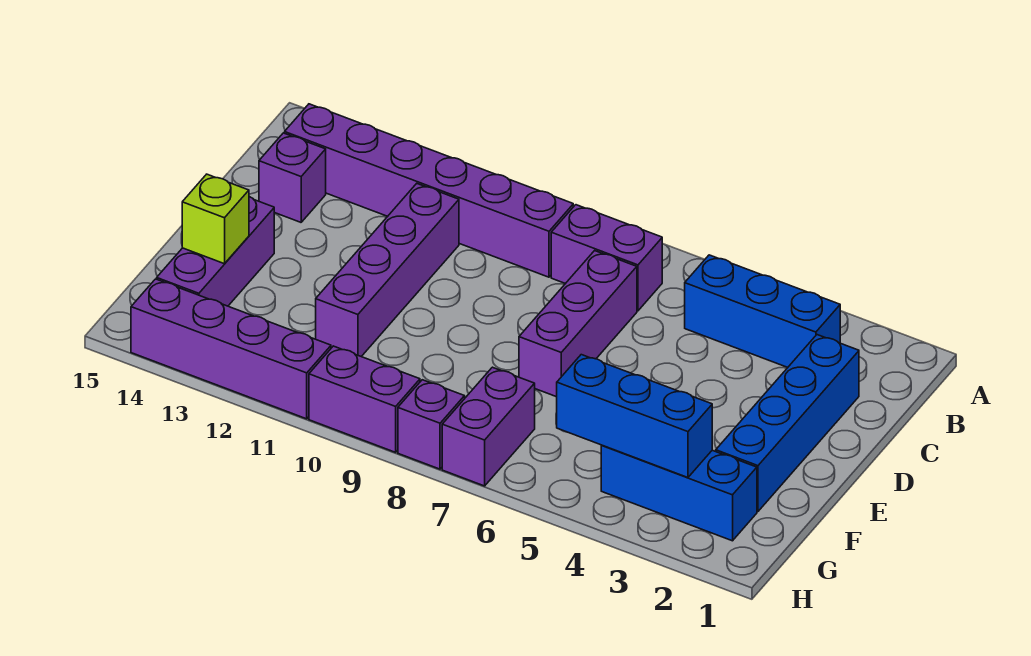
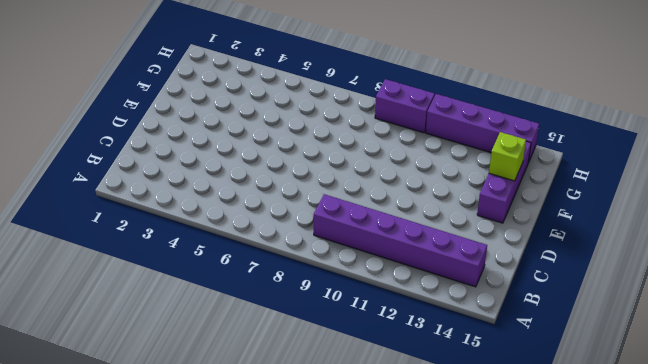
none -> blue 1x3 brick [685,255,840,367]
none -> purple 1x2 brick [551,205,662,311]
none -> blue 1x4 brick [716,335,859,512]

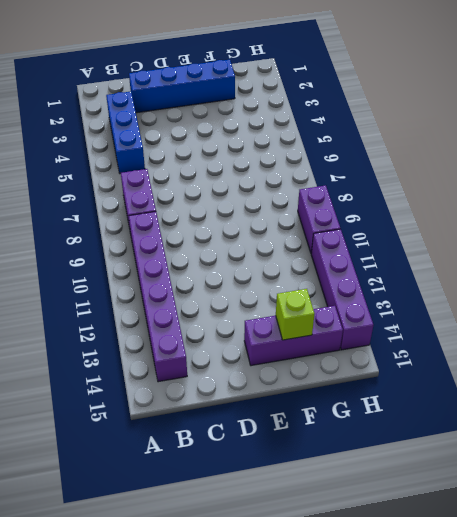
none -> purple 1x3 brick [519,251,637,397]
none -> purple 1x4 brick [316,184,459,357]
none -> purple 1x1 brick [259,133,326,222]

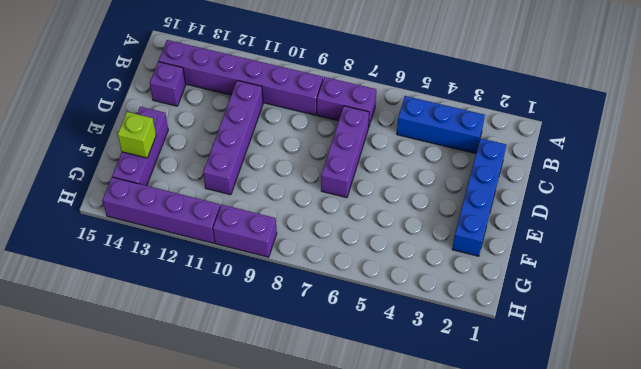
none -> blue 1x3 brick [601,445,757,541]
none -> purple 1x2 brick [442,367,535,486]
none -> purple 1x1 brick [398,380,465,469]

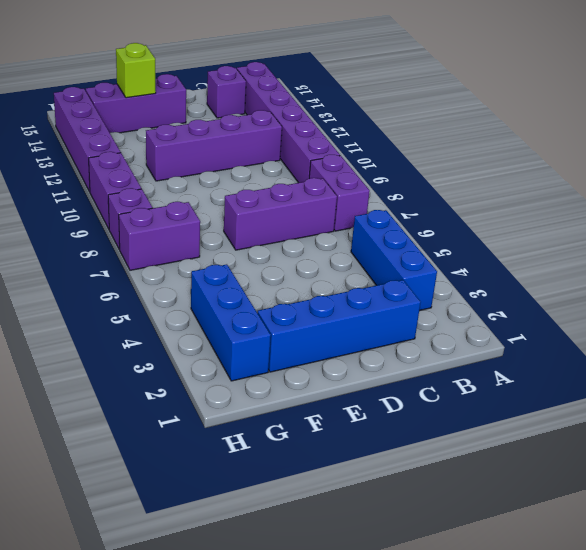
none -> blue 1x3 brick [557,355,712,478]

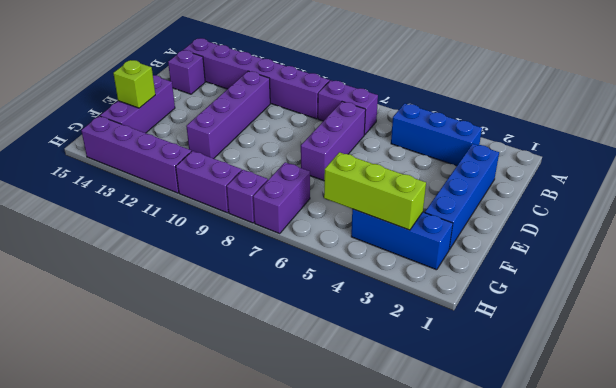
lime 1x3 brick [324,152,426,230] -> blue 1x3 brick [557,355,712,478]

